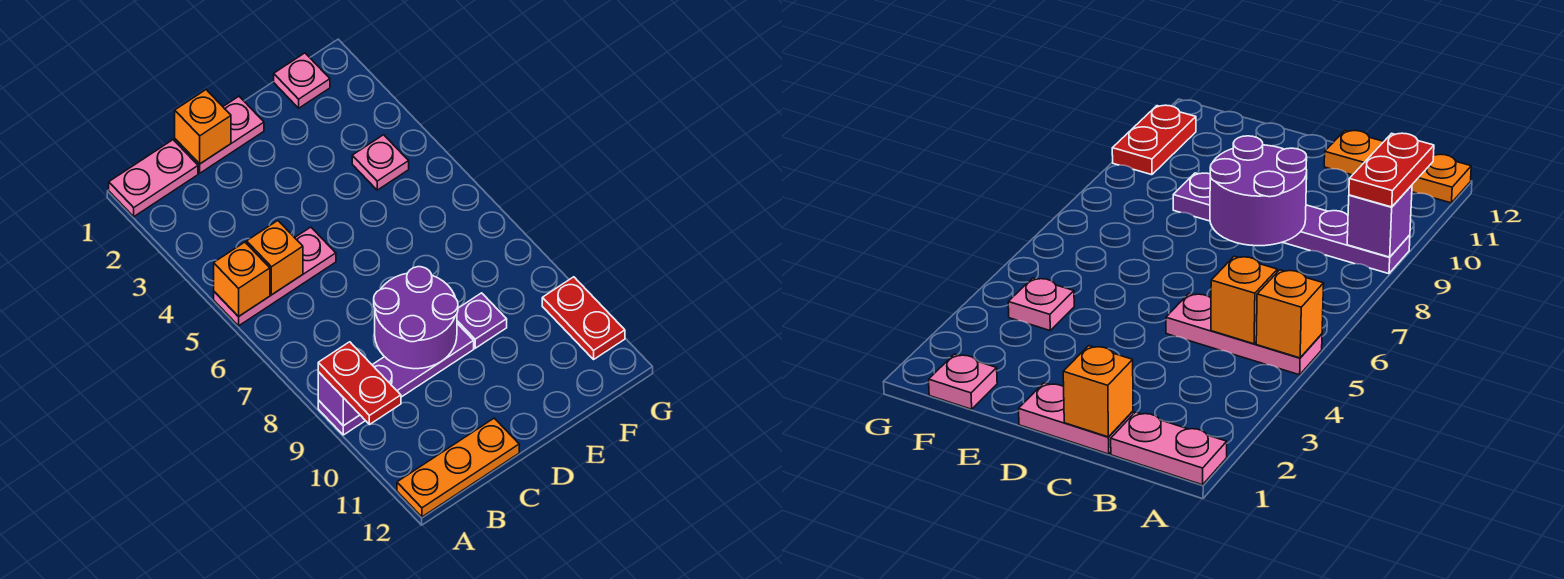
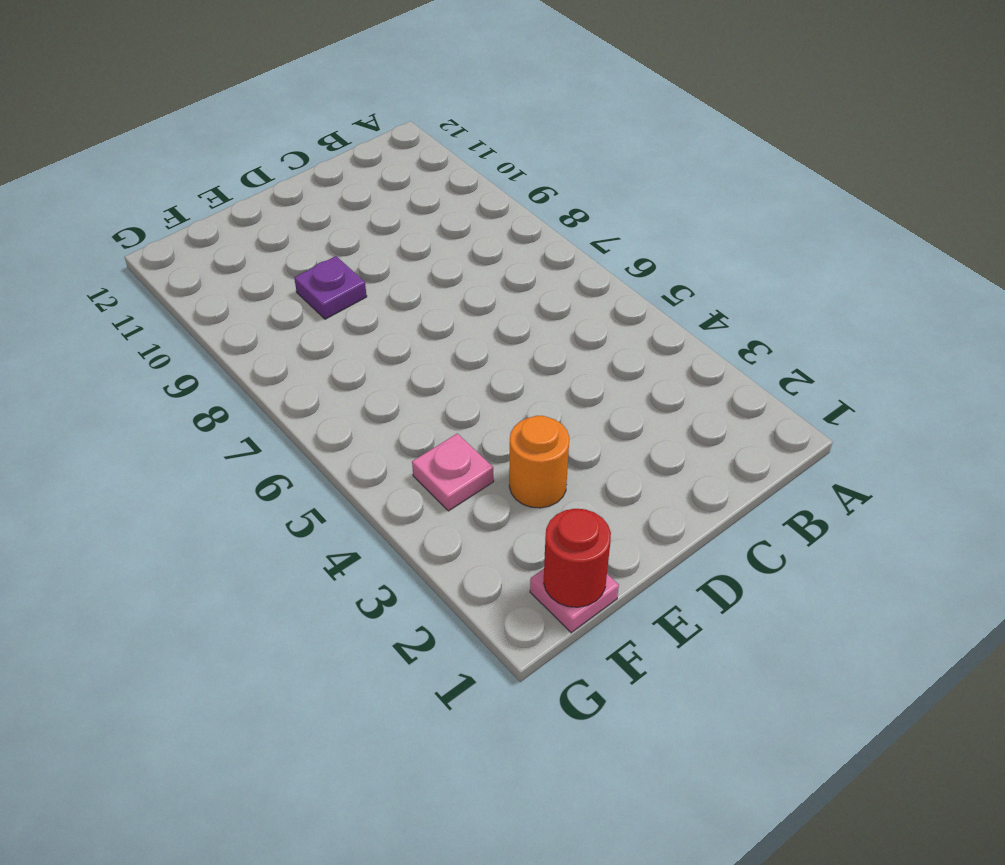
orange 1x1 round brick [509,416,569,508] -> none
red 1x1 round brick [544,509,611,607] -> none
none -> pink 1x2 plate [109,140,198,217]
none -> pink 1x3 plate [214,227,336,326]
none -> purple 1x4 plate [318,324,474,435]

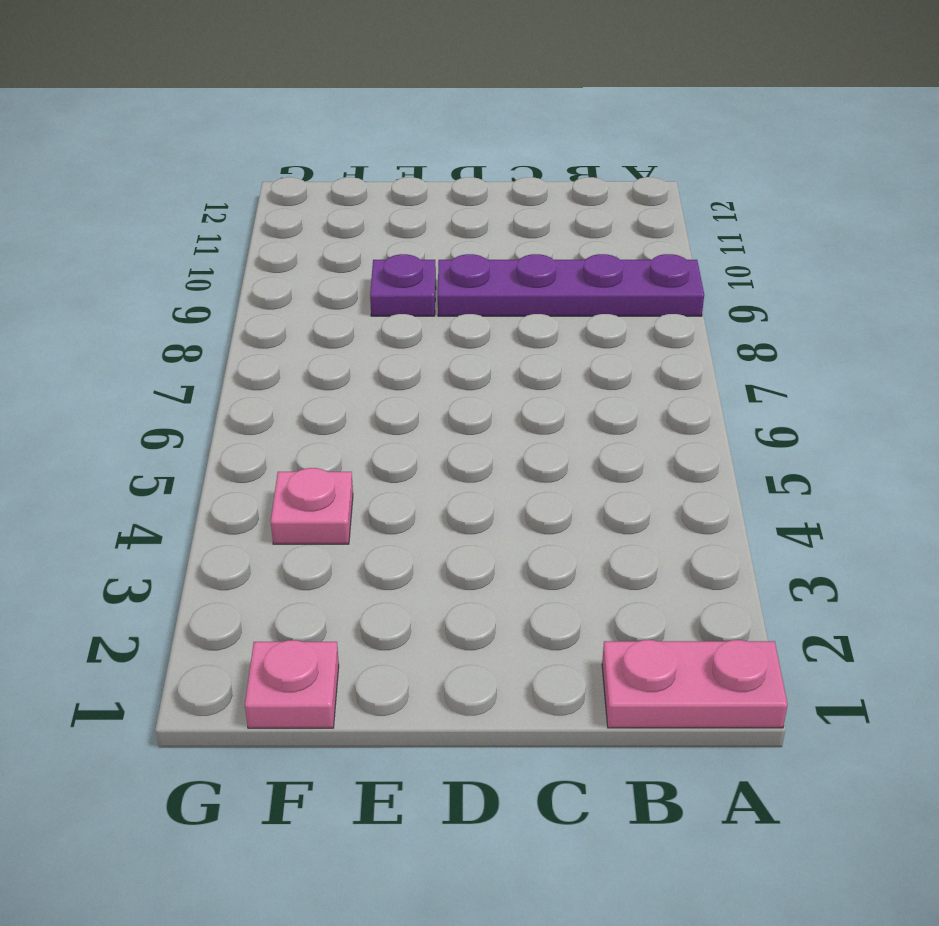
none -> pink 1x3 plate [214,227,336,326]
none -> orange 1x3 plate [397,418,519,517]
none -> pink 1x2 plate [175,96,264,173]

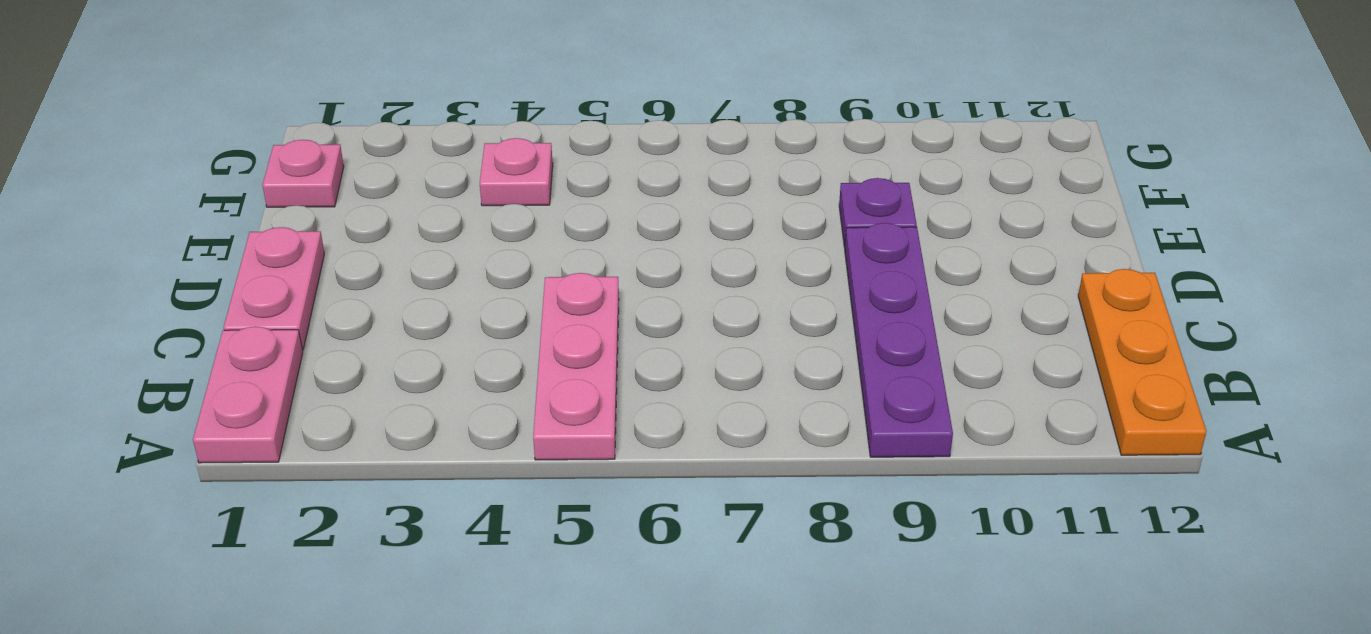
none -> red 1x2 plate [542,277,625,359]
none -> orange 1x1 brick [214,242,270,317]
none -> purple 1x1 brick [318,372,360,426]

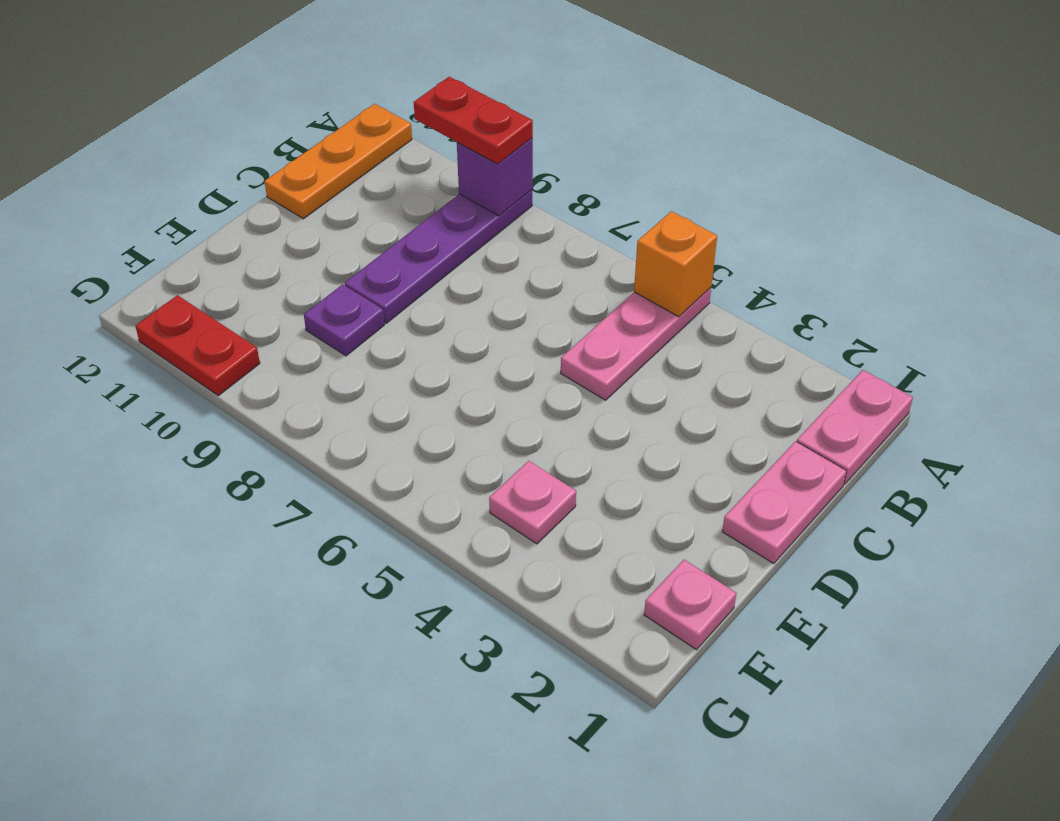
none -> orange 1x1 brick [247,221,303,295]
none -> orange 1x1 brick [175,90,231,164]
none -> purple 2x2 round brick [374,267,458,369]

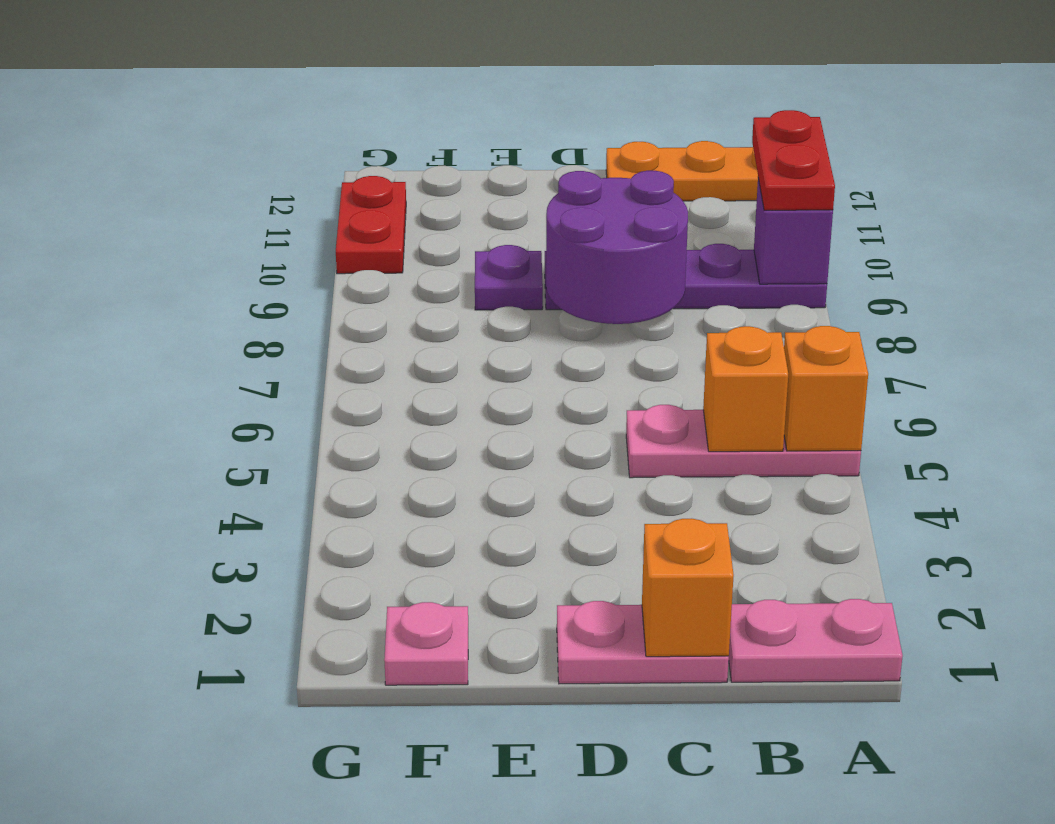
none -> pink 1x1 plate [352,135,409,190]

